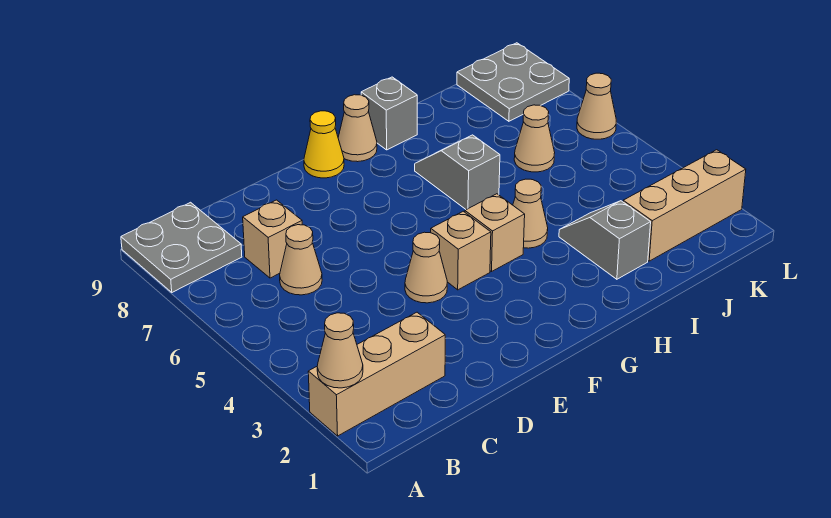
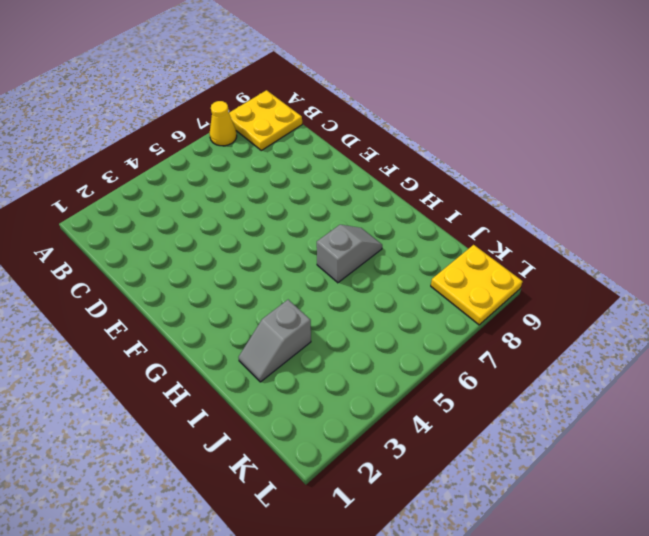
yellow 1x1 cone [210,101,237,146] -> yellow 1x1 cone moved to [304,111,344,178]
yellow 2x2 plate [229,90,302,150] -> grey 2x2 plate [121,202,242,292]
grey 1x2 slope [239,300,311,382] -> grey 1x2 slope turned to [559,201,651,279]
yellow 2x2 plate [431,245,523,325] -> grey 2x2 plate [457,43,569,121]
none -> tan 1x3 brick [308,312,445,436]
none -> tan 1x1 cone [280,225,322,295]
none -> tan 1x1 brick [243,200,302,278]

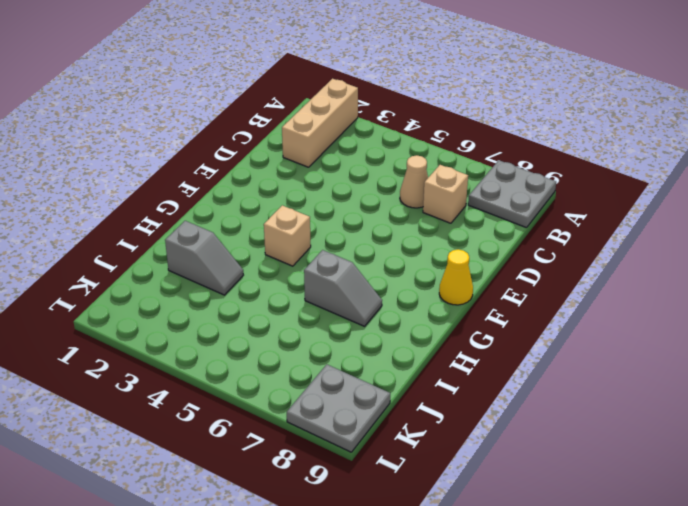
none -> tan 1x1 cone [405,232,447,303]
none -> tan 1x1 brick [431,211,491,290]
none -> tan 1x1 cone [338,95,377,162]

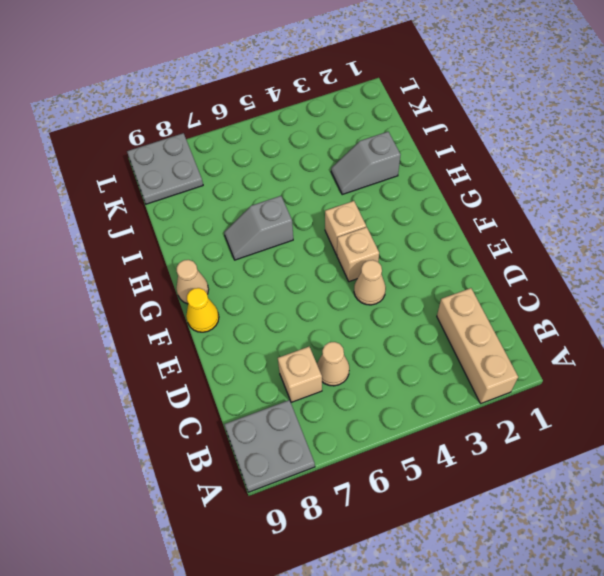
none -> tan 1x1 cone [513,179,548,248]
none -> grey 1x1 brick [361,77,417,150]
none -> tan 1x3 brick [623,150,746,261]

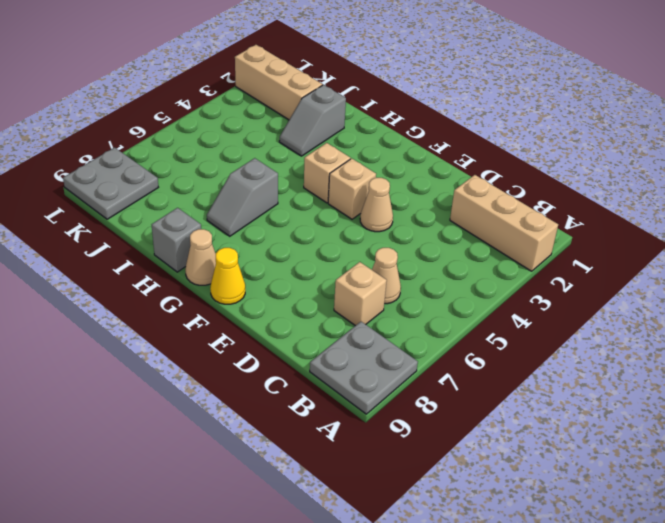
none -> tan 1x1 cone [513,179,548,248]
none -> tan 1x1 cone [514,105,555,172]
none -> tan 1x1 cone [577,73,616,139]

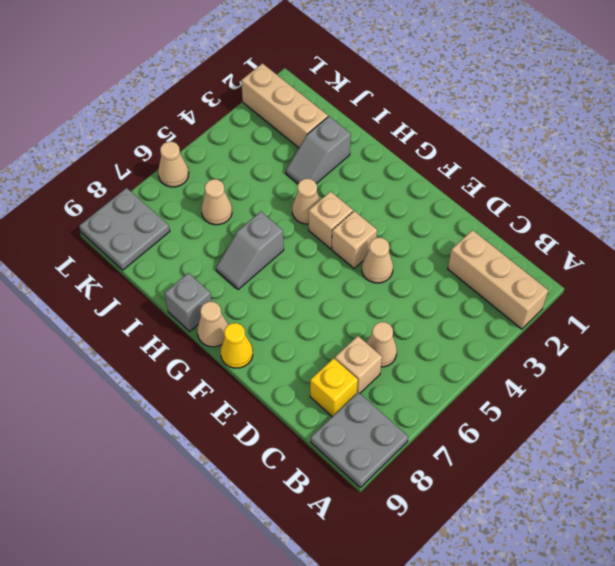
yellow 1x1 brick [310,358,358,417] -> none
none -> tan 1x1 cone [317,313,363,388]

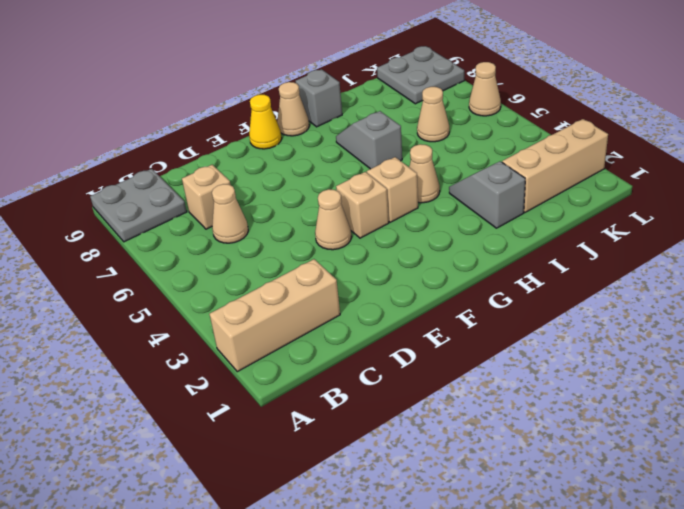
none -> tan 1x1 cone [317,313,363,388]

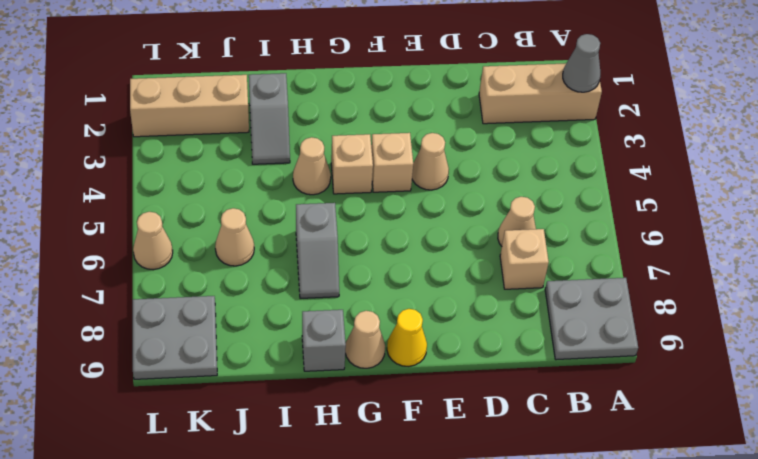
grey 1x1 cone [563,34,600,92] -> tan 1x1 cone [317,313,363,388]

